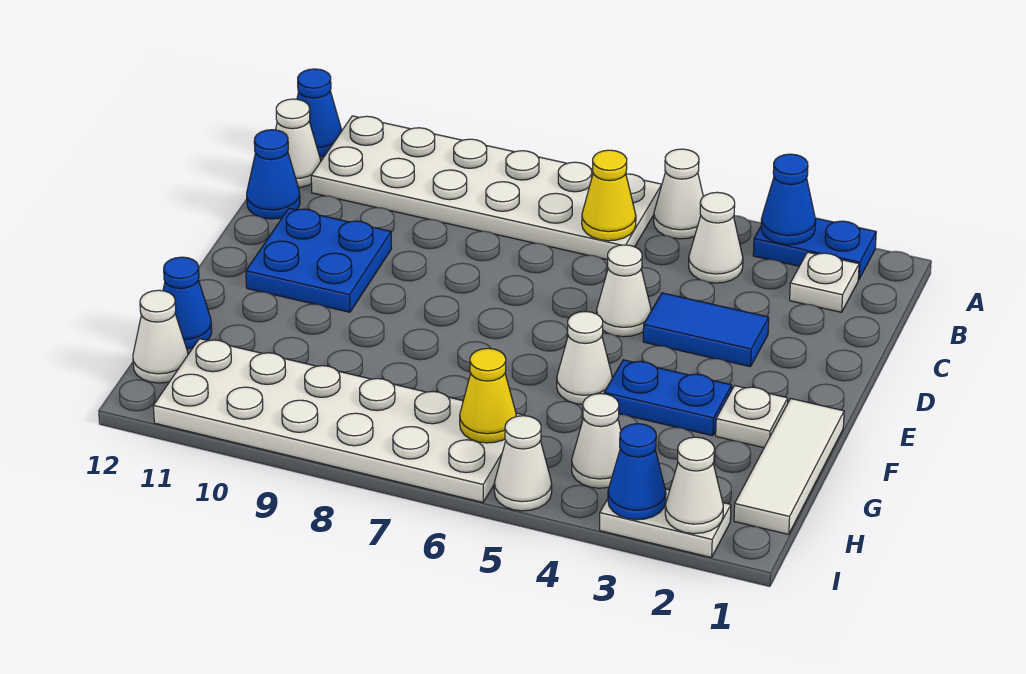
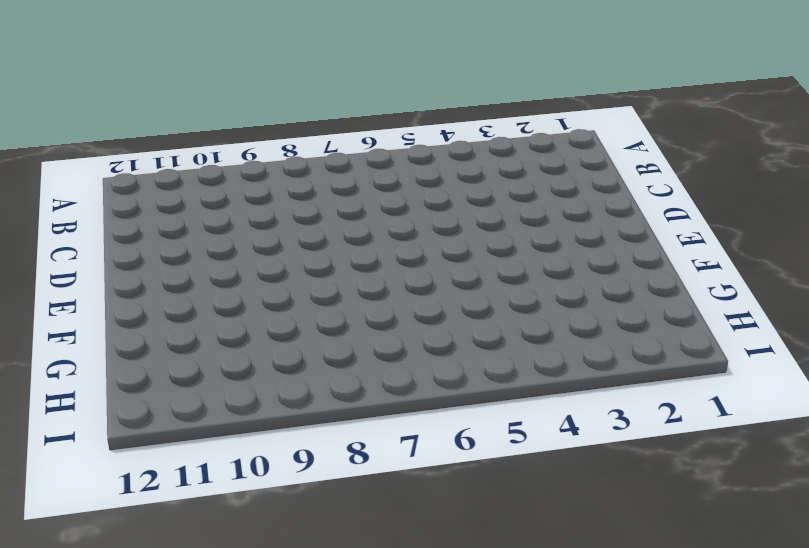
none -> blue 1x2 plate [753,218,876,280]
none -> white 1x1 cone [654,149,703,239]
none -> white 2x6 plate [311,116,662,260]

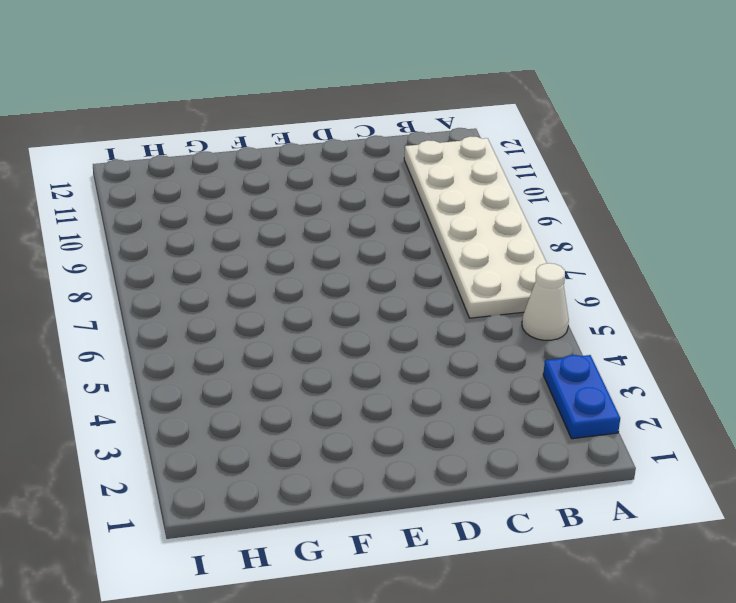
none -> blue 1x1 cone [297,69,341,157]
none -> white 1x1 plate [790,252,859,312]
none -> white 1x1 cone [689,192,743,283]

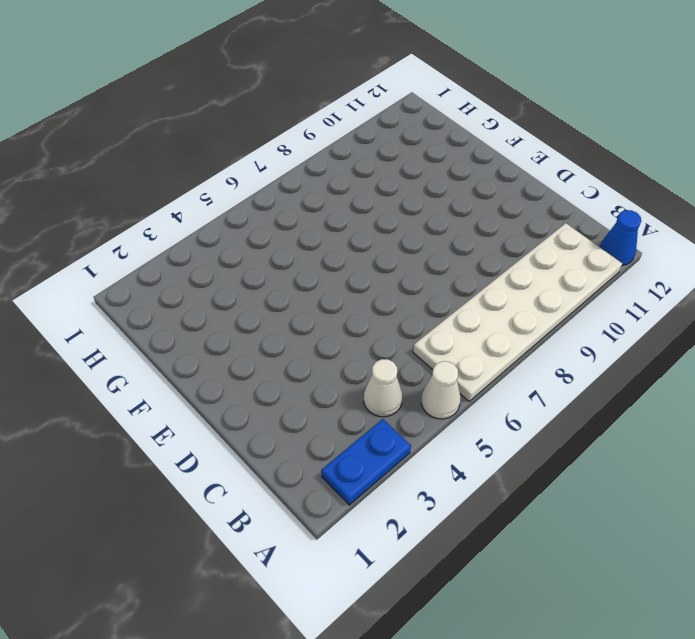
none -> white 1x1 plate [790,252,859,312]
none -> white 1x1 cone [276,99,321,187]
none -> blue 1x1 cone [247,130,300,219]

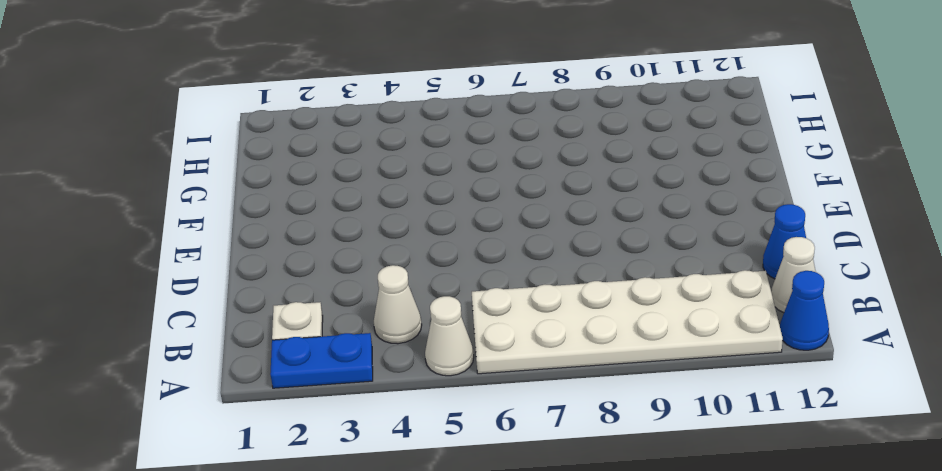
none -> blue 1x2 tile [643,293,769,367]
none -> white 1x1 cone [597,245,651,337]
none -> blue 2x2 plate [246,208,392,312]

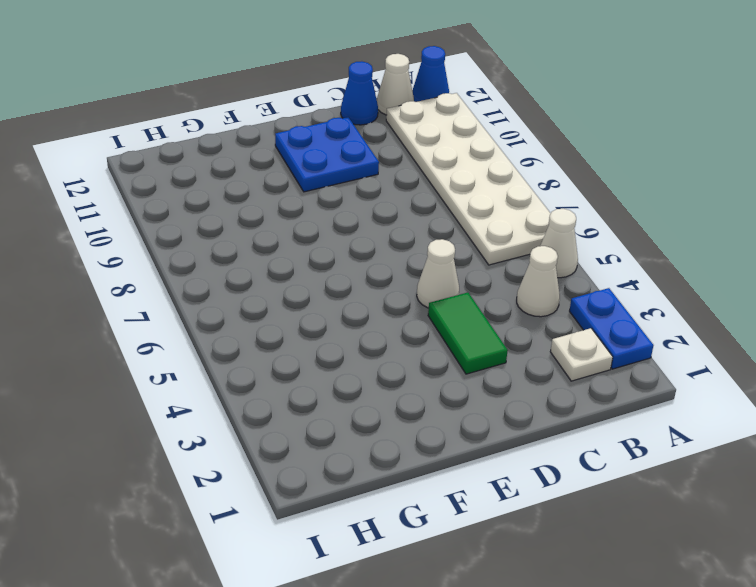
green 1x2 tile [428,293,508,374] -> blue 1x2 tile [643,293,769,367]
none -> white 1x3 tile [734,399,844,534]
none -> white 1x1 plate [716,386,788,448]
none -> blue 1x2 plate [604,360,732,436]

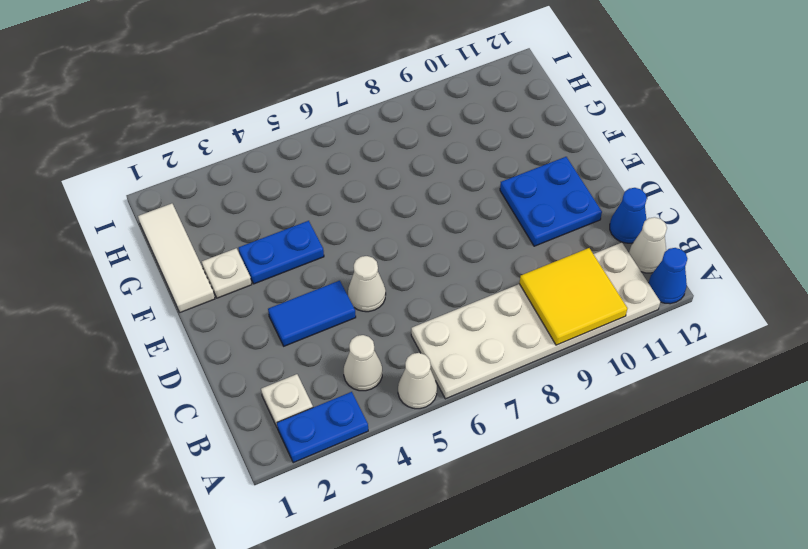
yellow 2x2 tile [519,248,627,345] -> none
none -> white 1x1 cone [557,311,612,404]
none -> blue 1x1 cone [163,257,212,349]
none -> white 1x1 cone [572,394,621,488]

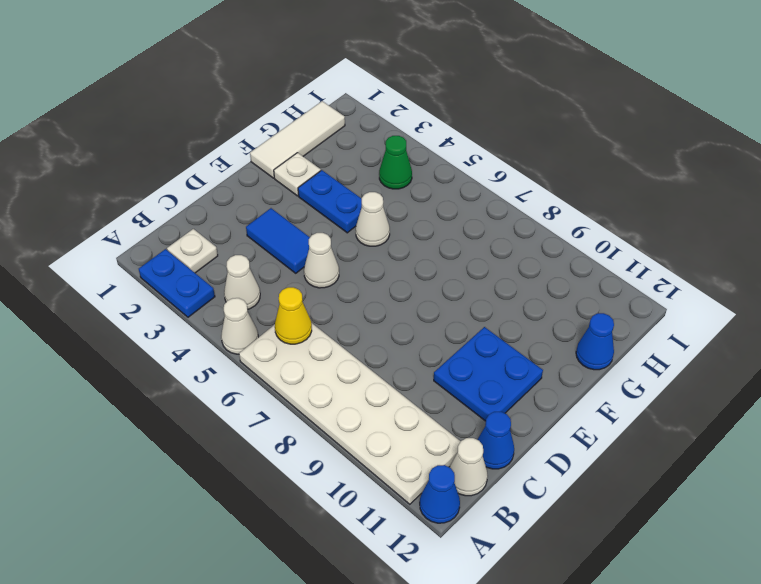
green 1x1 cone [379,136,412,189] -> white 1x1 cone [572,394,621,488]
none -> white 2x6 plate [153,339,524,502]
none -> white 1x1 cone [133,290,188,383]
none -> white 1x2 plate [600,489,731,558]

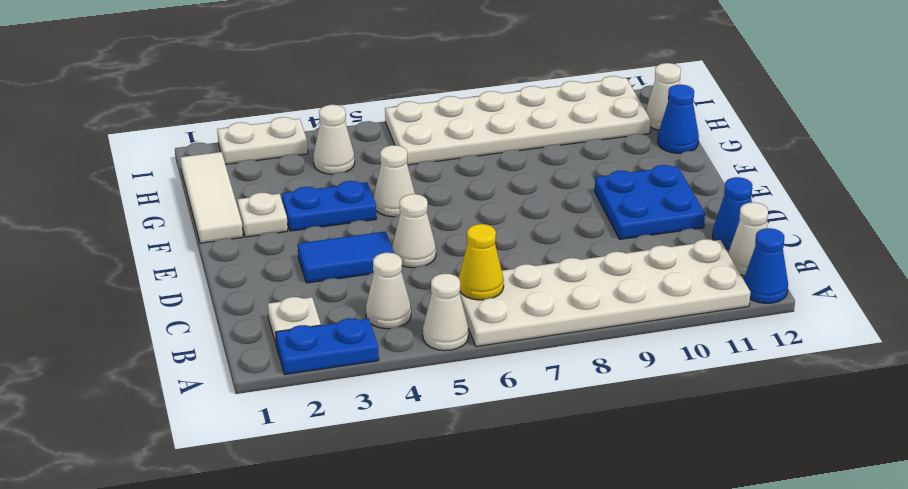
none -> white 1x1 cone [494,416,552,511]
none -> blue 1x1 cone [761,154,816,245]
none -> yellow 1x1 cone [460,348,516,443]

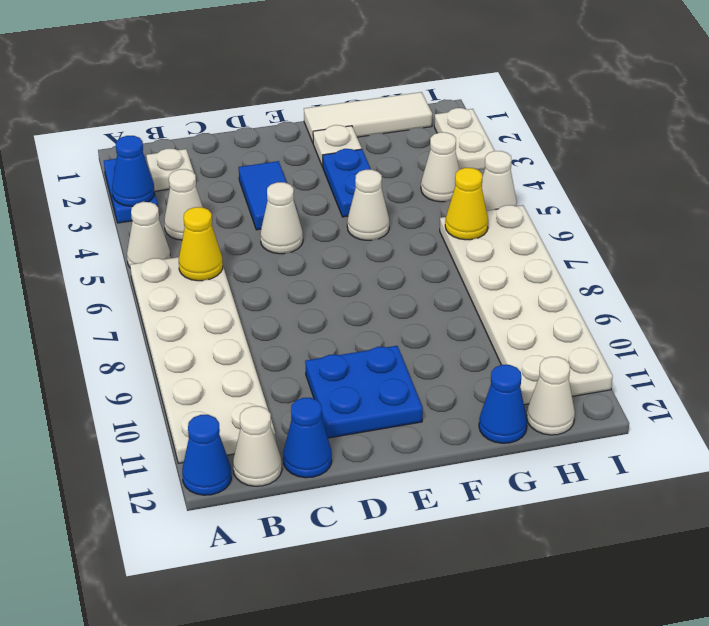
none -> white 1x1 cone [665,437,723,534]
none -> blue 1x1 cone [608,424,666,520]

